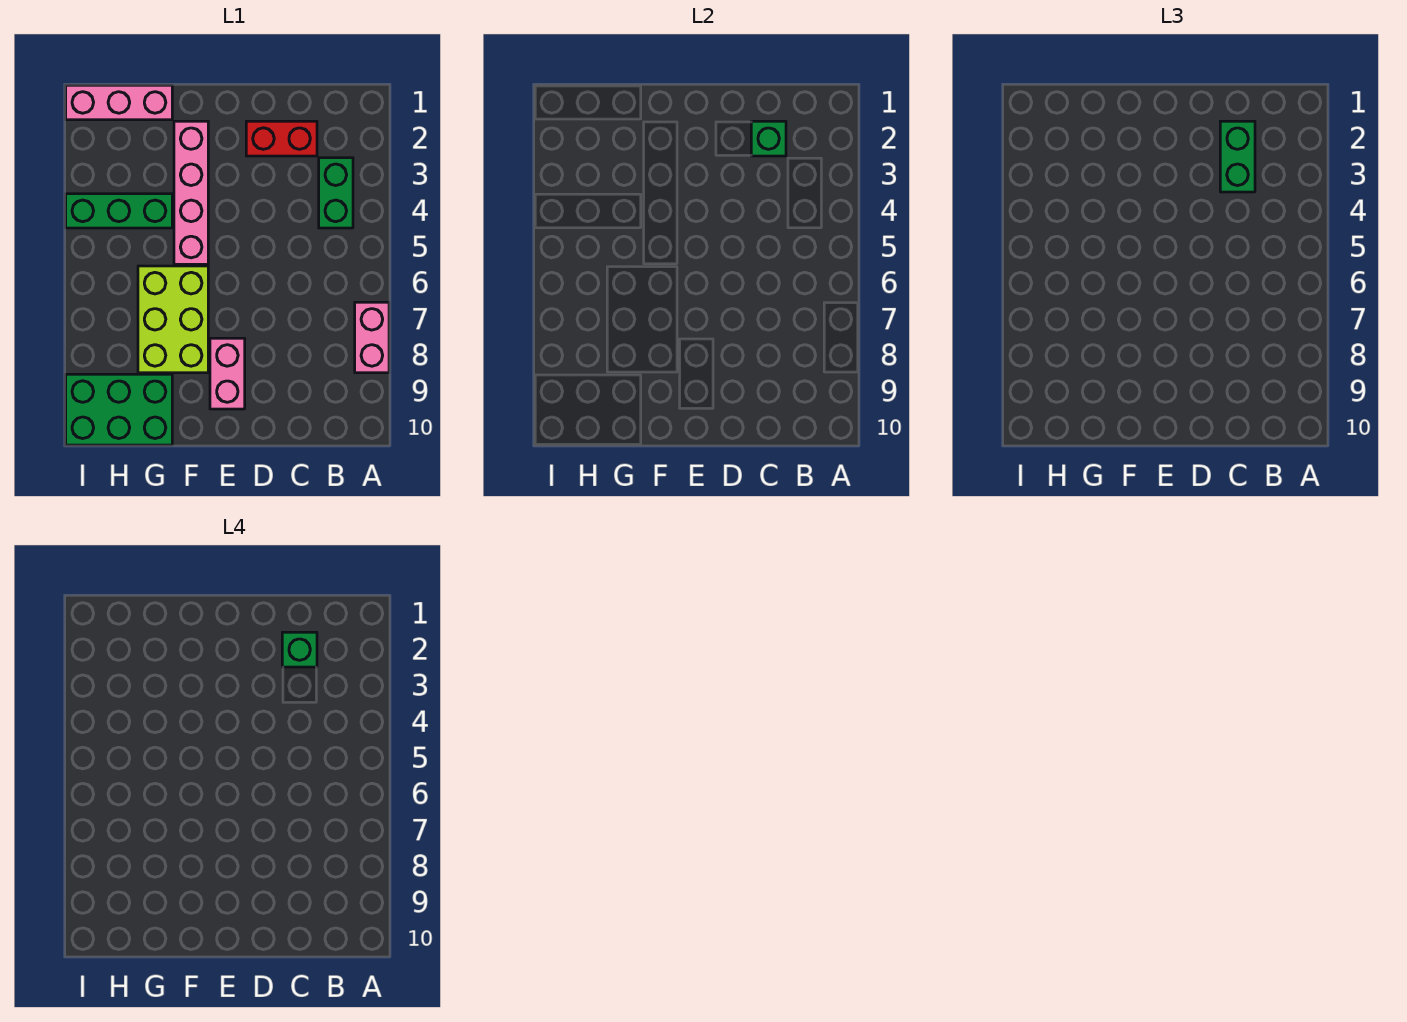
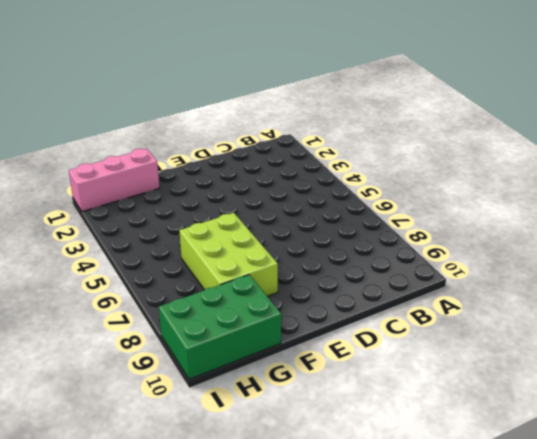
none -> pink 1x2 brick [355,302,389,373]
none -> green 1x2 brick [319,158,353,228]
none -> red 1x2 brick [246,121,317,156]

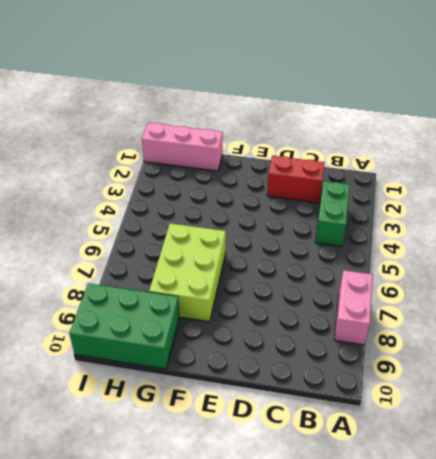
none -> pink 1x2 brick [210,338,245,409]
none -> pink 1x4 brick [174,121,208,264]
none -> green 1x3 brick [66,194,172,228]

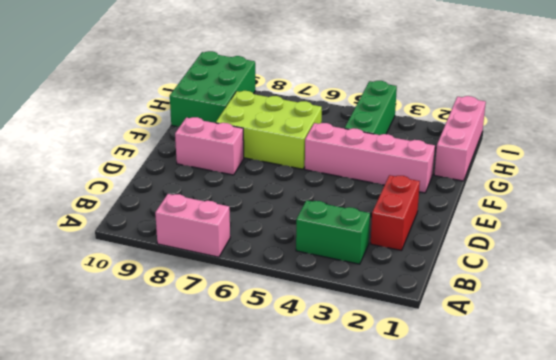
none -> green 1x1 brick [751,121,786,156]
none -> green 1x2 brick [1220,121,1255,192]
none -> green 1x1 brick [282,632,317,667]

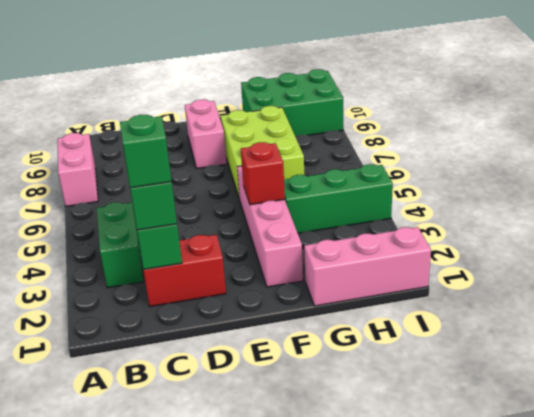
red 1x1 brick [241,142,285,205] -> none

